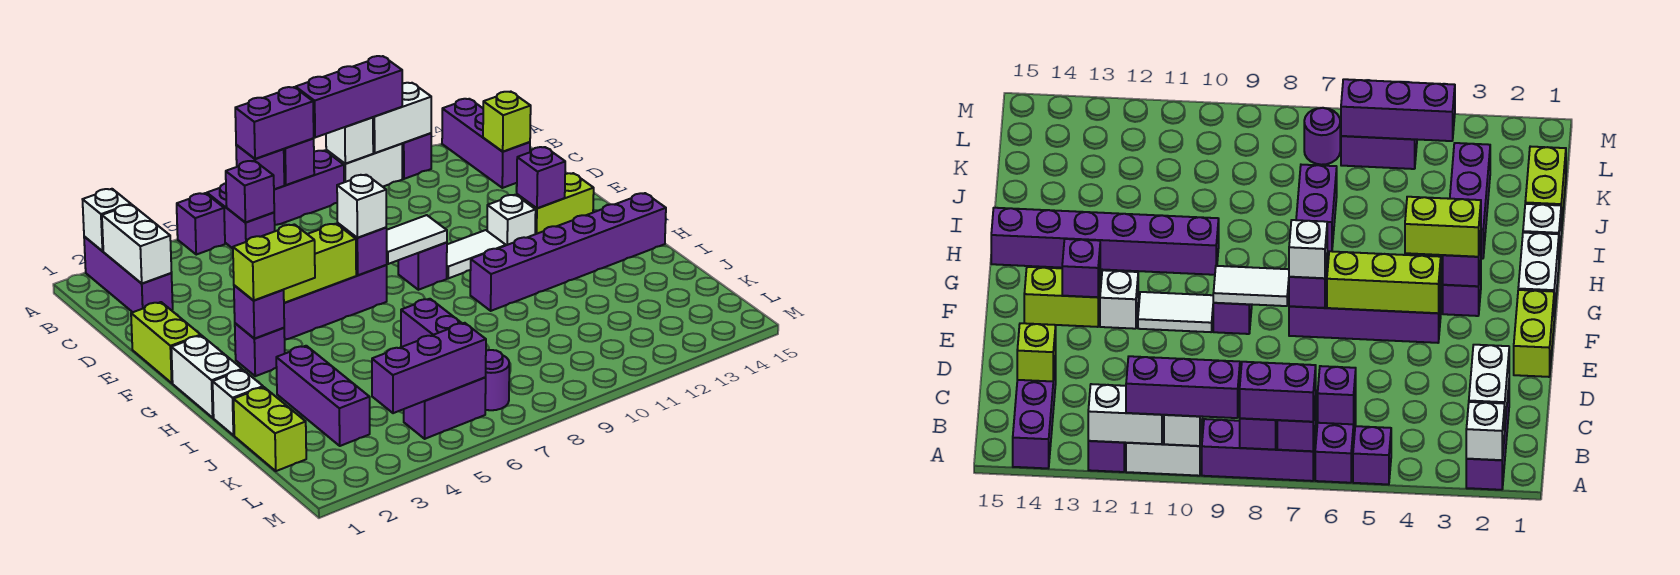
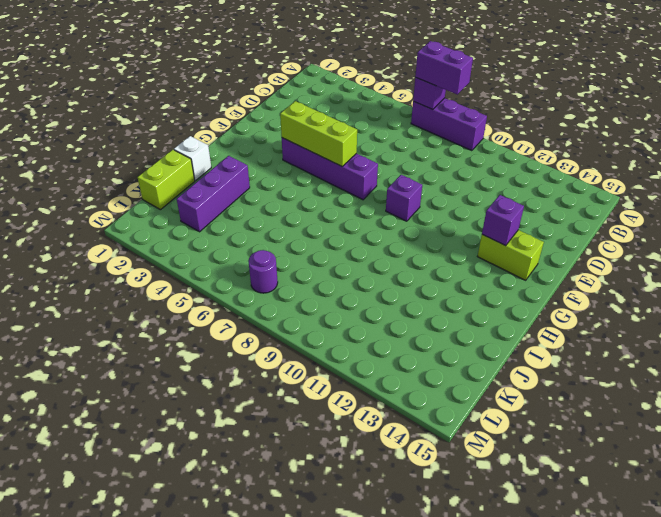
none -> purple 1x3 brick [84,237,173,312]
none -> purple 1x1 brick [177,193,225,255]
none -> purple 1x2 brick [207,183,275,248]
none -> white 1x2 brick [326,144,402,187]

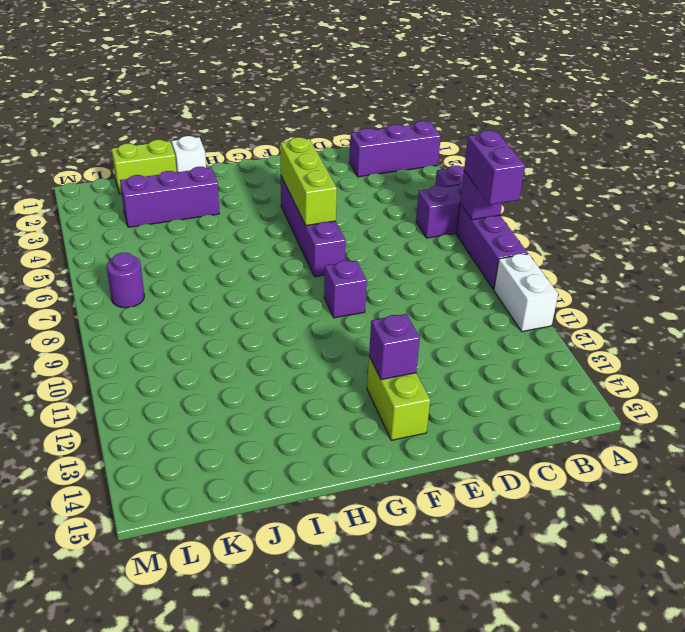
none -> purple 1x1 brick [402,133,431,179]
none -> purple 1x3 brick [442,99,530,188]
none -> lime 1x2 brick [131,302,201,383]
none -> white 1x2 tile [447,230,506,278]

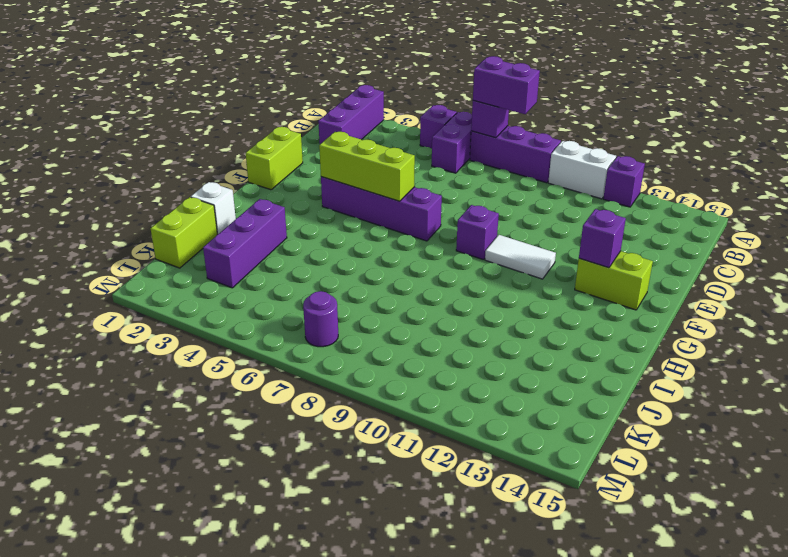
none -> purple 1x3 brick [442,99,530,188]
none -> white 1x1 brick [487,195,536,245]
none -> white 1x2 brick [171,336,242,418]
none -> purple 1x1 brick [235,323,285,376]

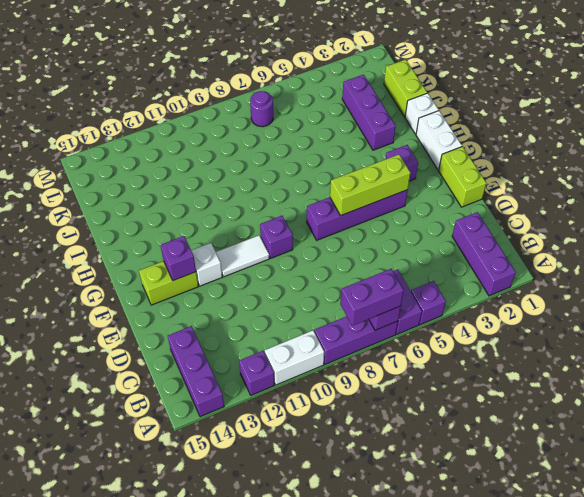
none -> purple 1x6 brick [470,193,666,311]
none -> purple 1x2 brick [401,299,462,347]
none -> purple 1x2 brick [404,377,486,439]
none -> white 1x1 brick [82,189,131,251]

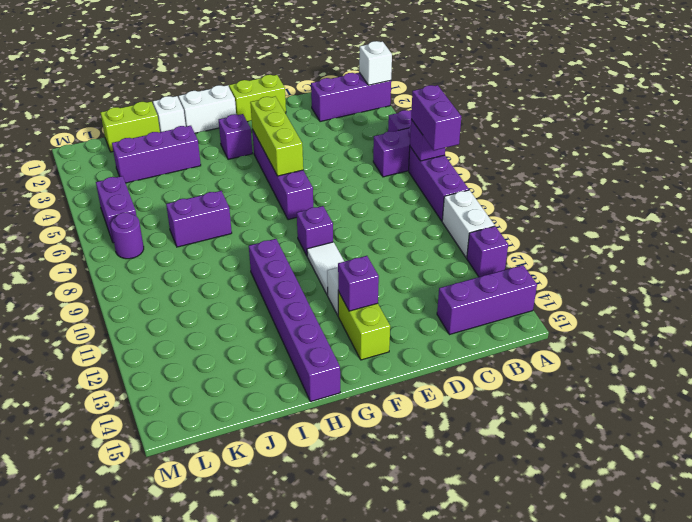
none -> purple 1x1 brick [284,139,314,185]
none -> white 1x1 brick [326,117,373,164]
none -> white 1x2 brick [373,83,431,153]
none -> white 1x2 brick [102,205,172,284]

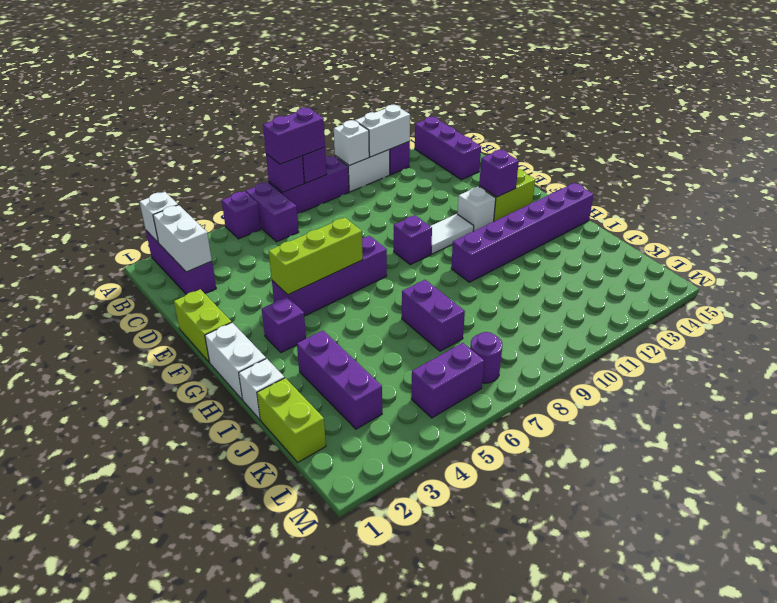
none -> purple 1x1 brick [226,161,274,222]
none -> lime 1x1 brick [483,92,531,152]
none -> purple 1x1 brick [337,223,387,275]
none -> white 1x2 tile [387,215,447,264]

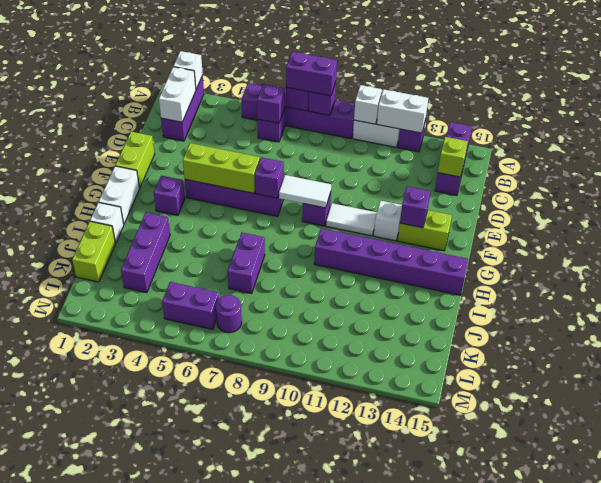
none -> purple 1x1 brick [234,285,284,339]
none -> purple 1x3 brick [372,323,486,413]
none -> purple 1x3 brick [296,56,402,138]
none -> white 1x1 brick [337,175,386,238]

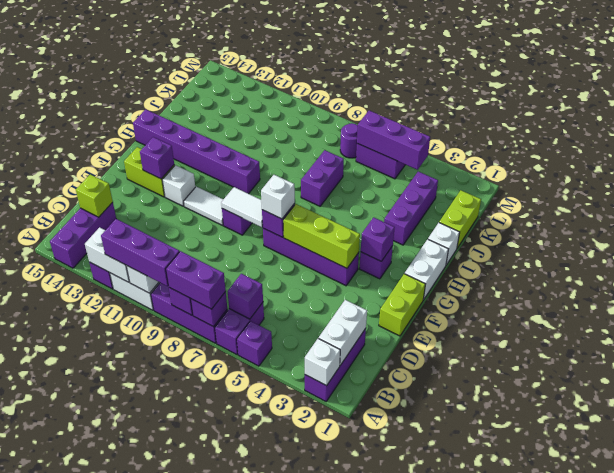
none -> lime 1x2 brick [233,224,315,301]

